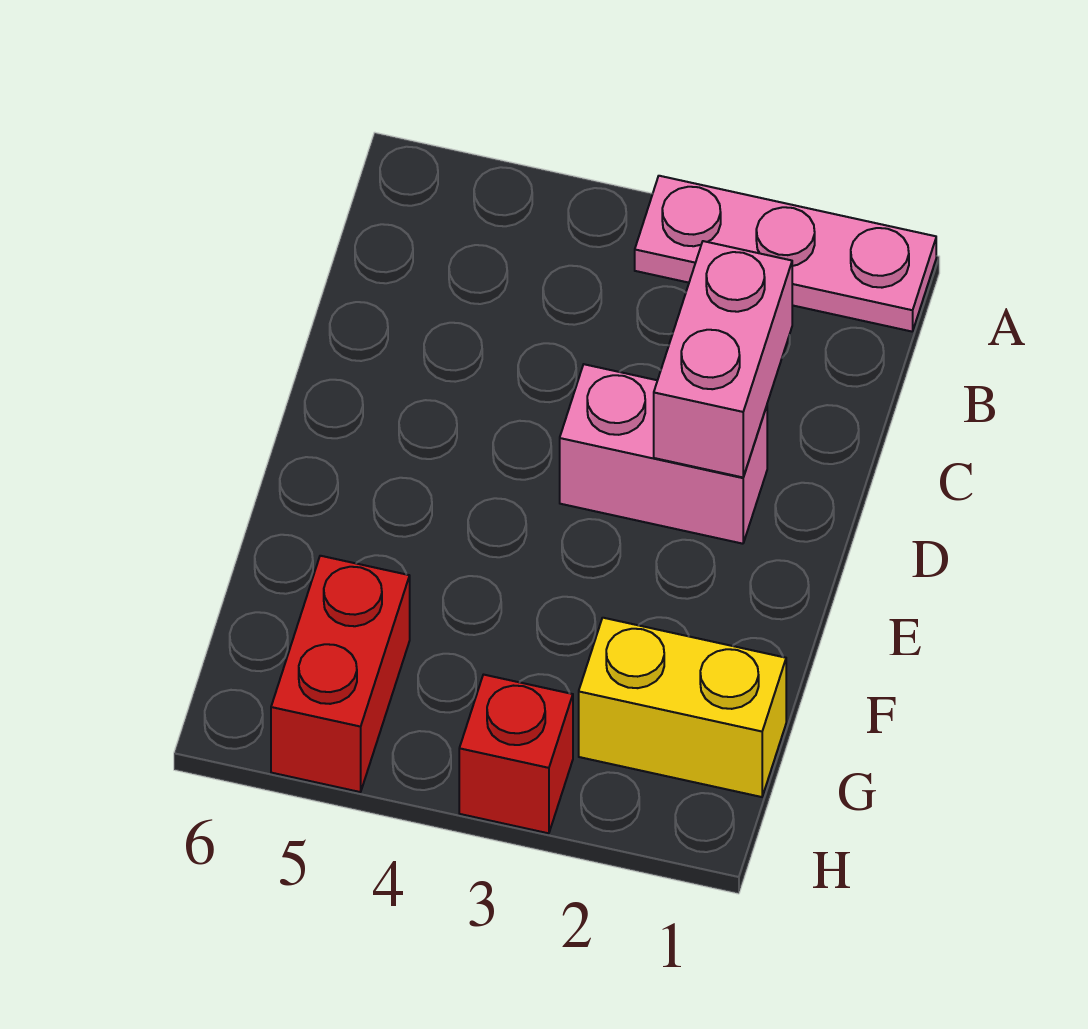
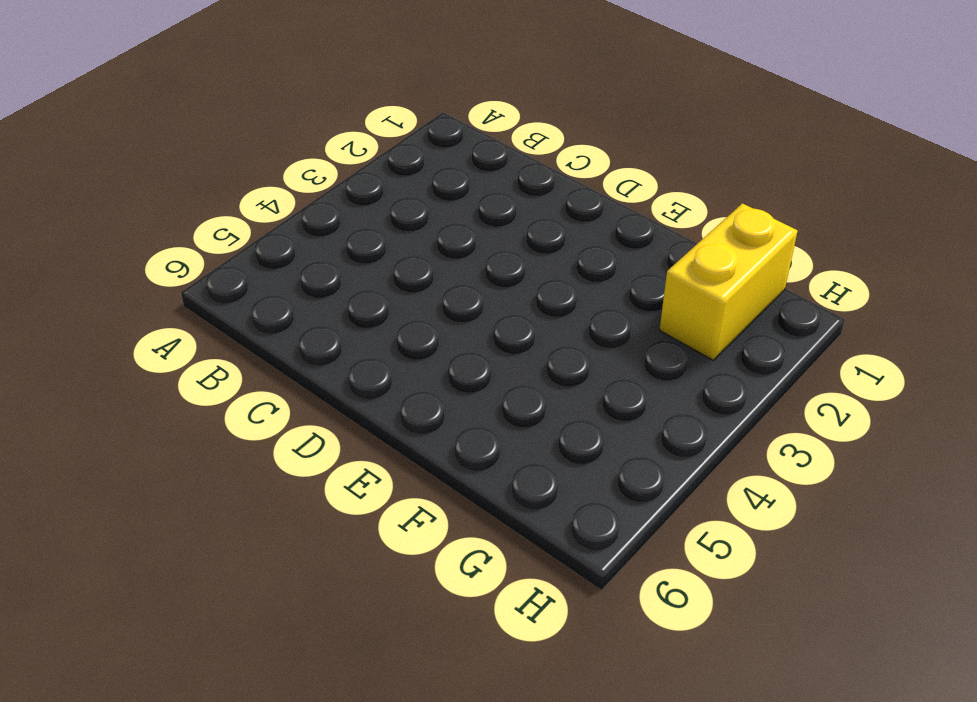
none -> pink 1x3 plate [635,176,936,331]
none -> pink 1x2 brick [560,364,767,544]

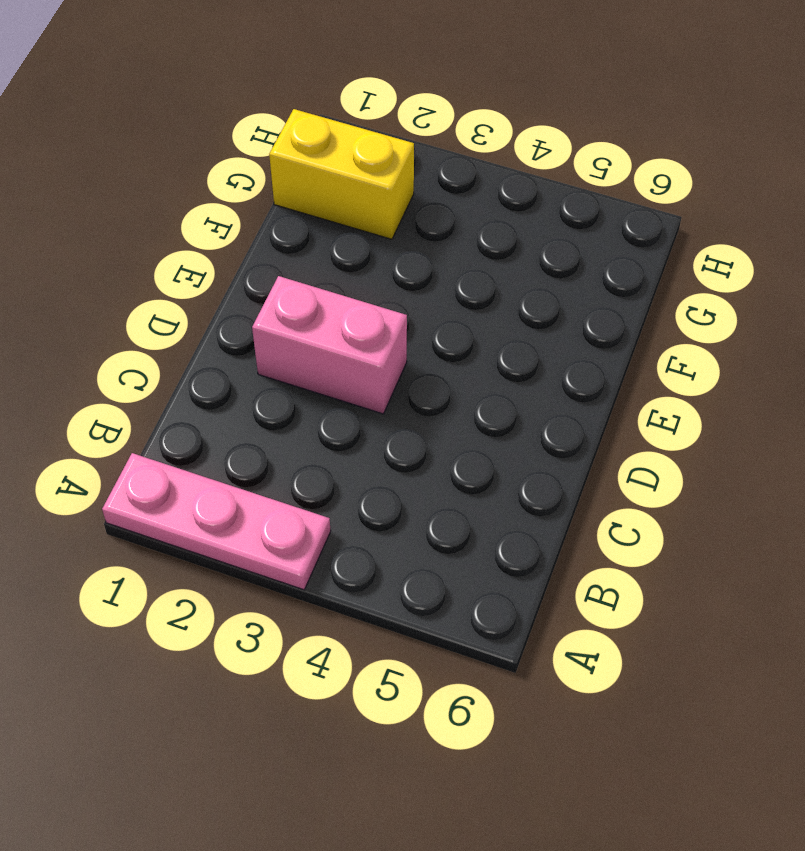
none -> red 1x2 brick [271,556,410,792]
none -> red 1x1 brick [459,675,573,833]

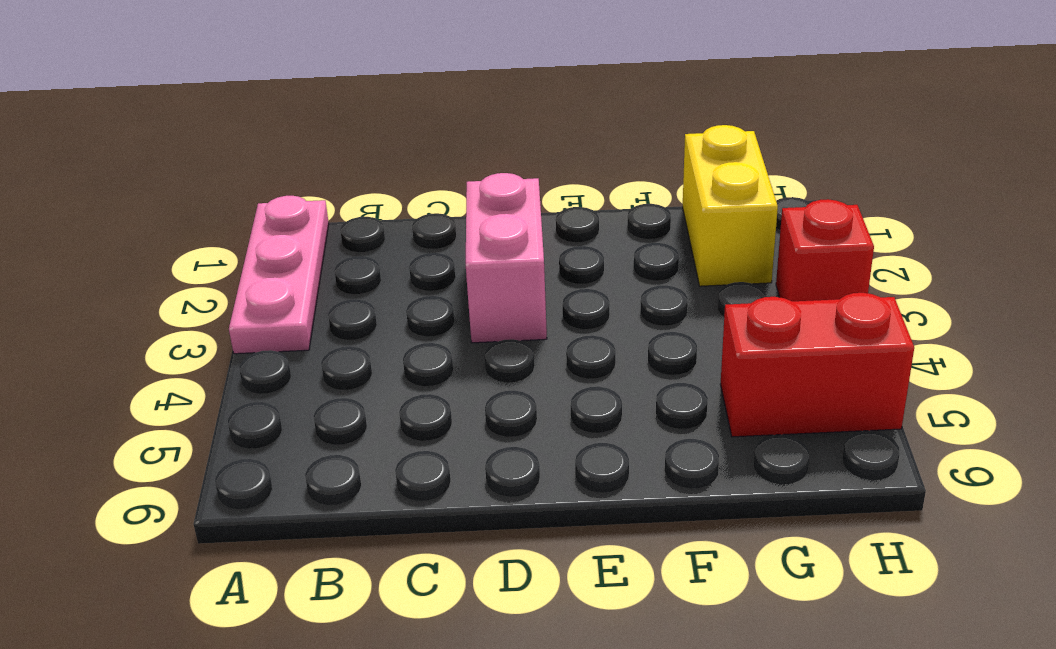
none -> pink 1x2 brick [654,241,792,477]

